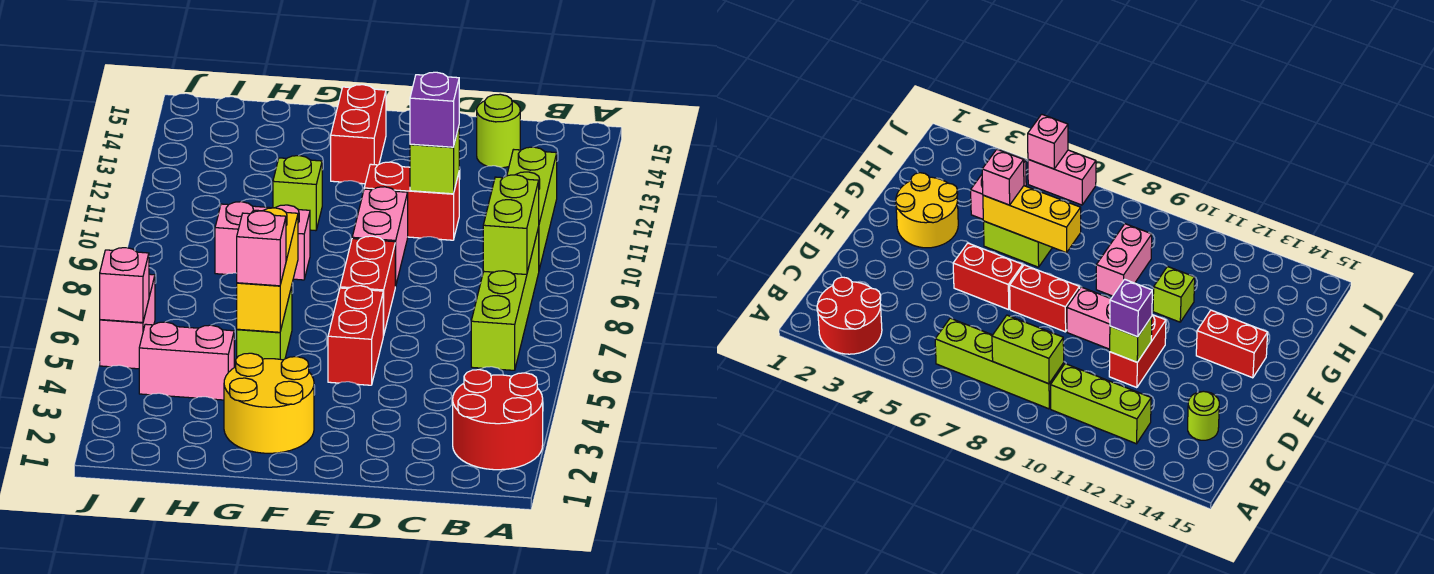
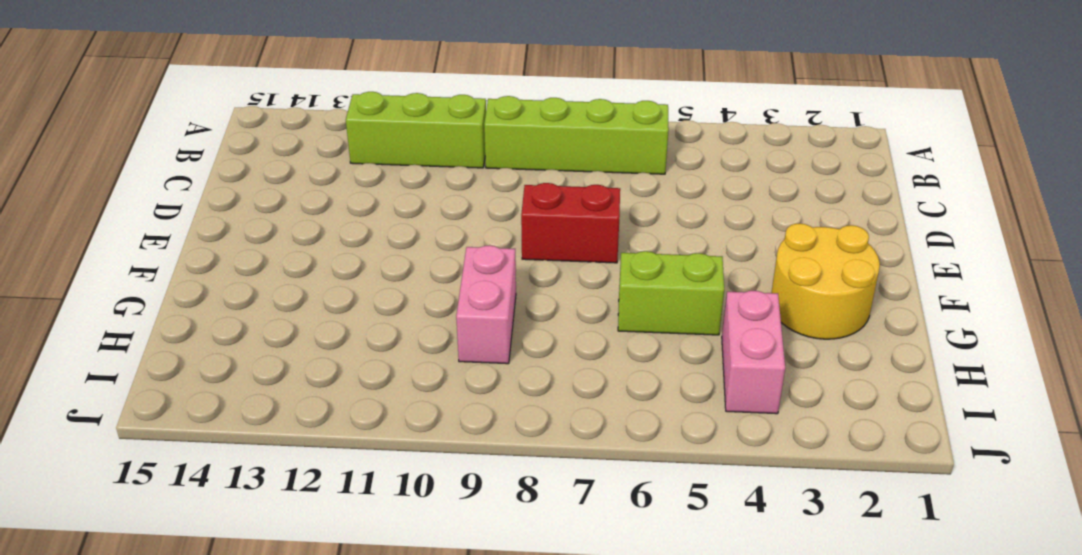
none -> red 2x2 round brick [453,370,543,470]
none -> lime 1x1 round brick [477,94,520,168]
none -> red 1x2 brick [364,162,459,240]

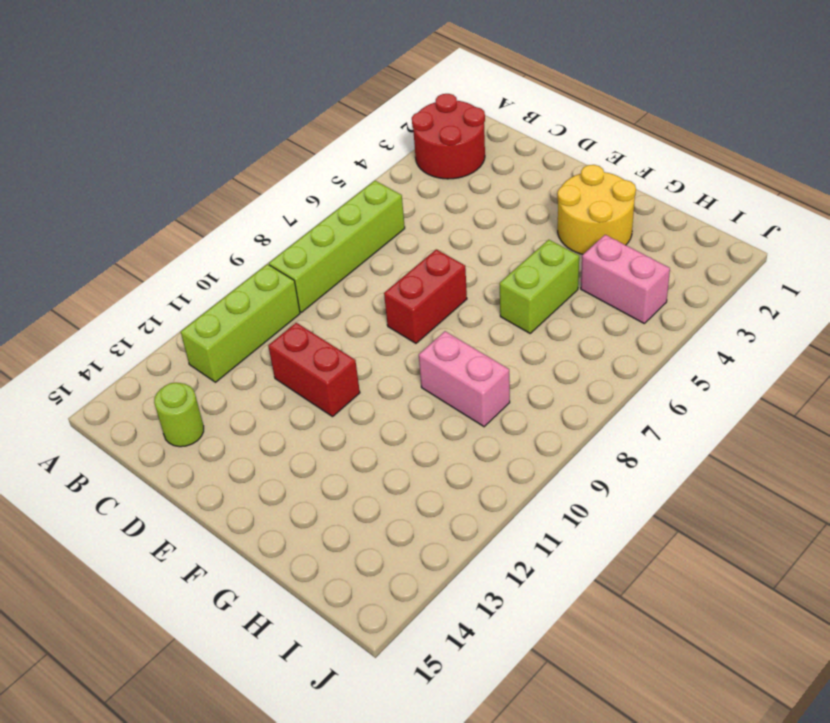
none -> red 1x2 brick [328,286,383,385]
none -> pink 1x2 brick [352,187,408,286]
none -> red 1x2 brick [331,85,386,184]

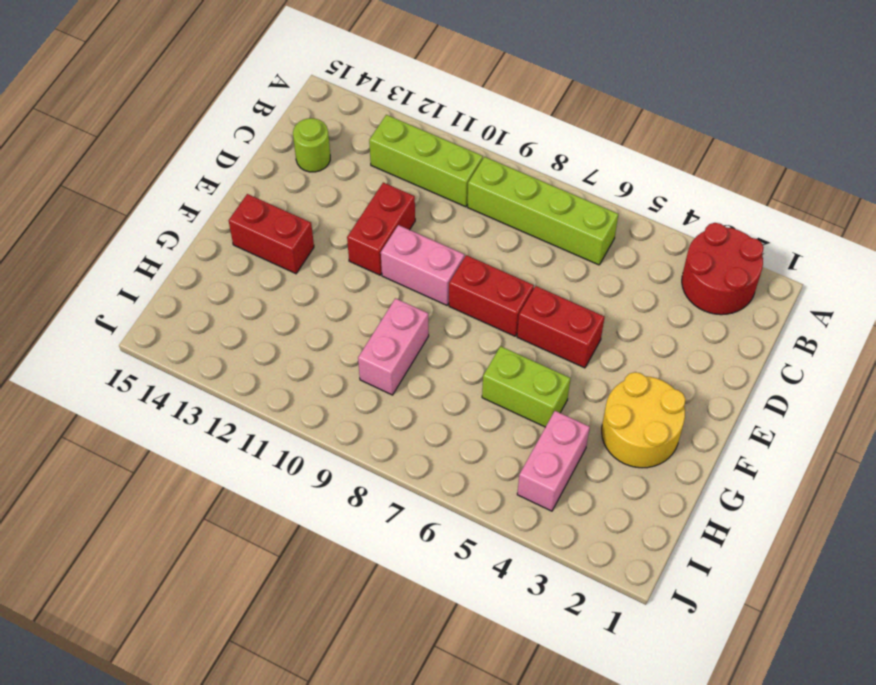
none -> lime 1x1 brick [273,156,322,231]
none -> pink 1x2 brick [100,274,155,369]
none -> lime 1x2 brick [483,175,539,275]

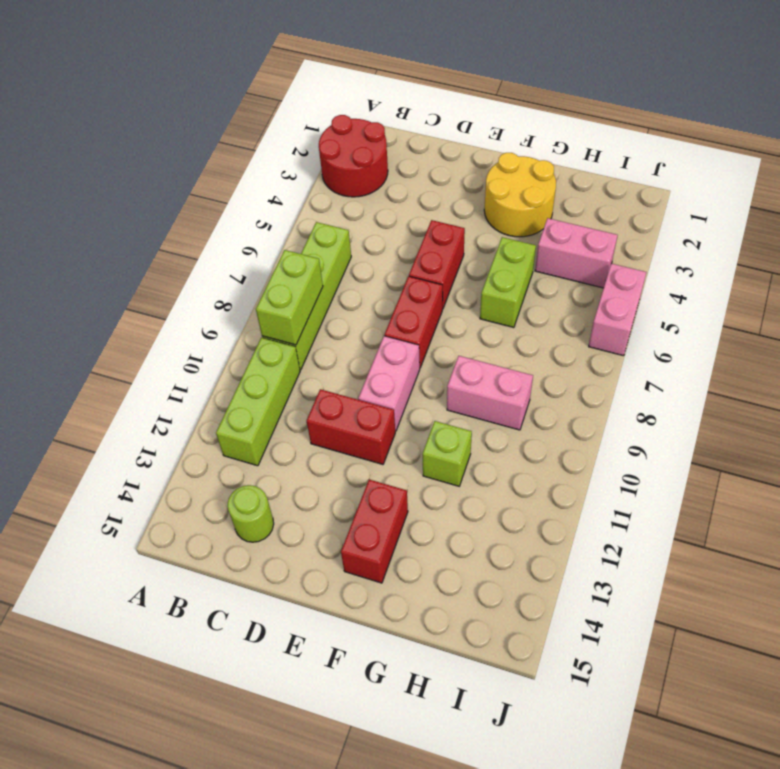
none -> lime 1x1 brick [410,127,459,194]
none -> yellow 1x3 brick [237,208,298,332]
none -> pink 1x1 brick [100,248,149,323]

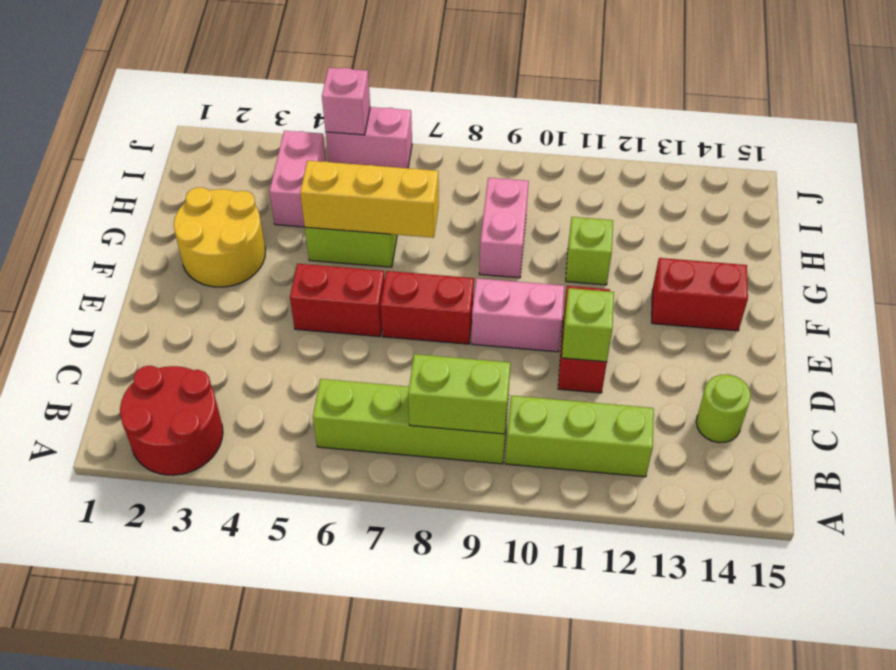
none -> purple 1x1 brick [410,72,459,147]
none -> pink 1x1 brick [237,211,286,286]

